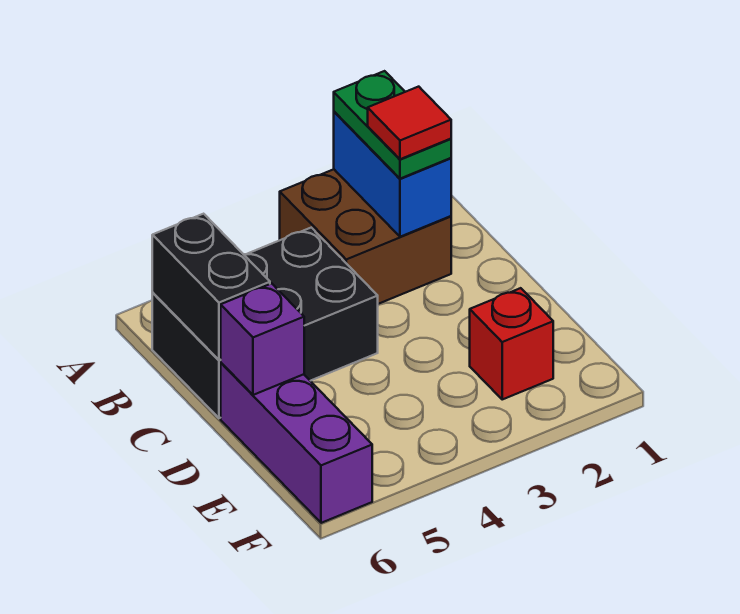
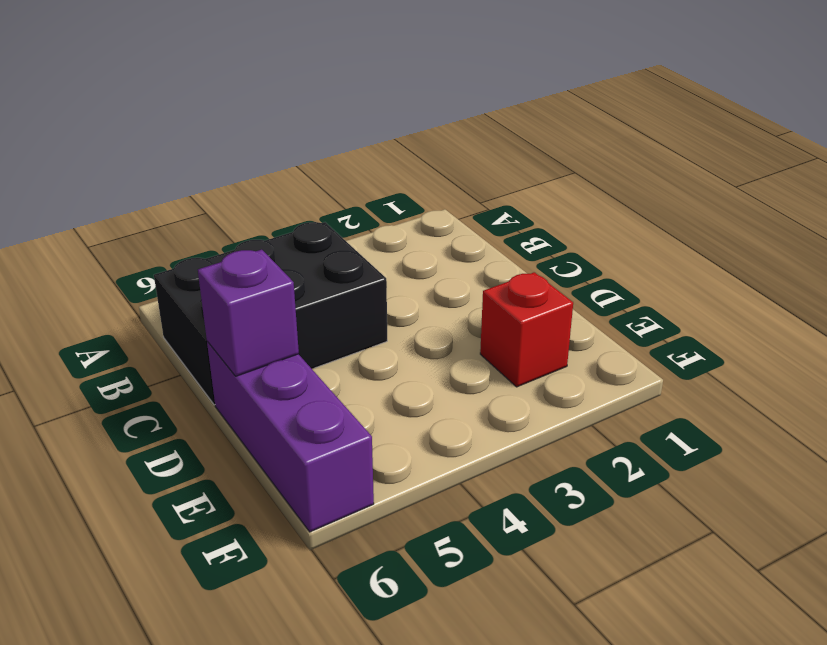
none -> brown 2x2 brick [280,169,451,304]
none -> blue 1x2 brick [334,112,451,237]

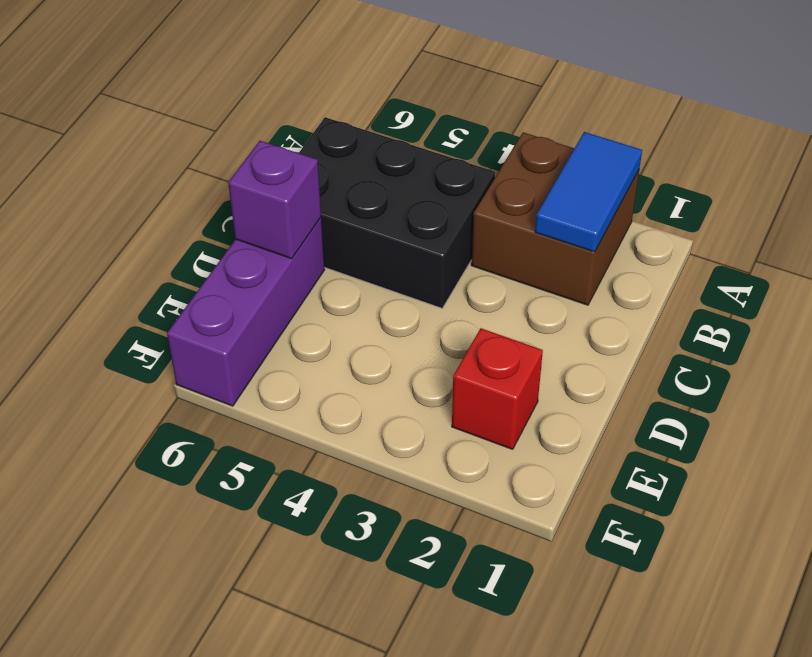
blue 1x2 tile [535,132,642,252] -> blue 1x2 brick [334,112,451,237]
none -> black 1x2 brick [152,214,270,360]
none -> green 1x2 plate [334,71,451,179]

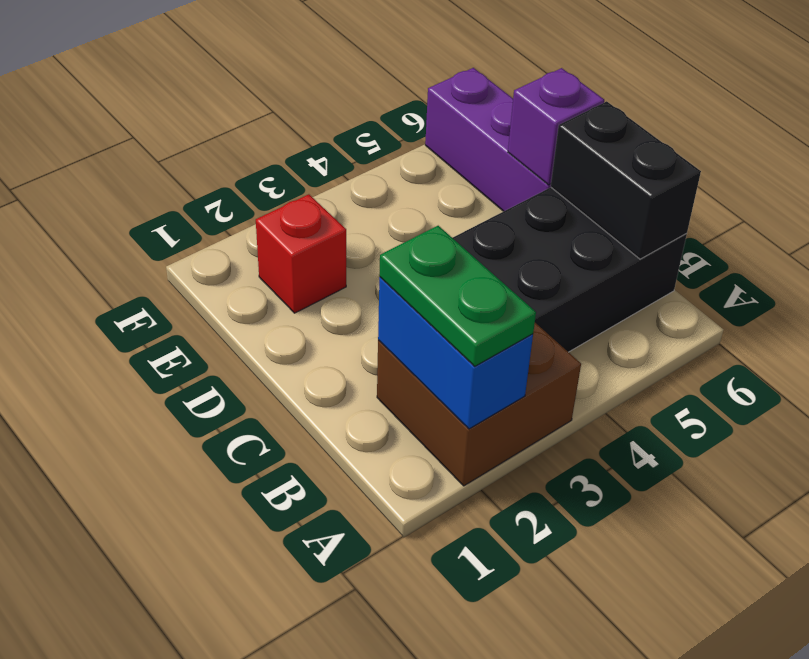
none -> red 1x1 tile [368,87,451,159]

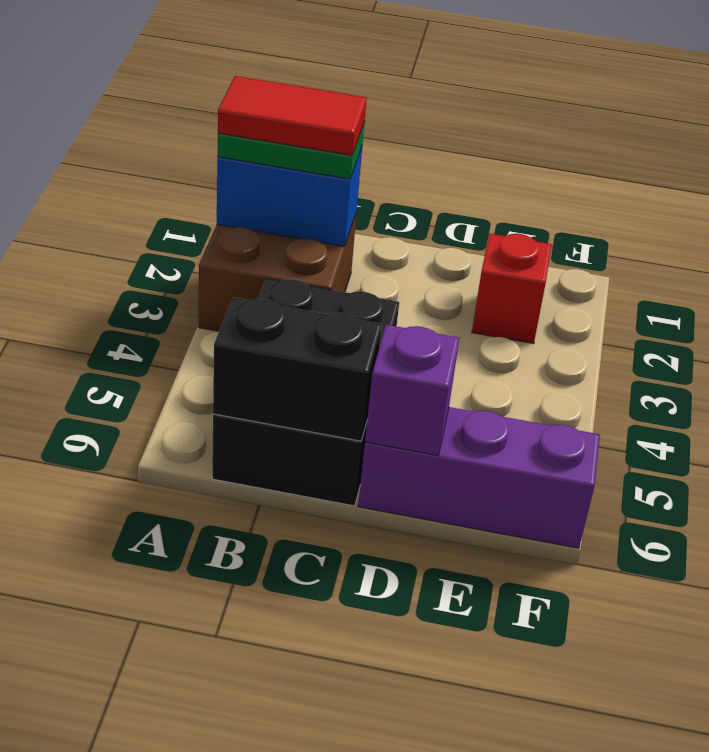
red 1x2 tile [218,76,367,155] -> red 1x1 tile [368,87,451,159]

